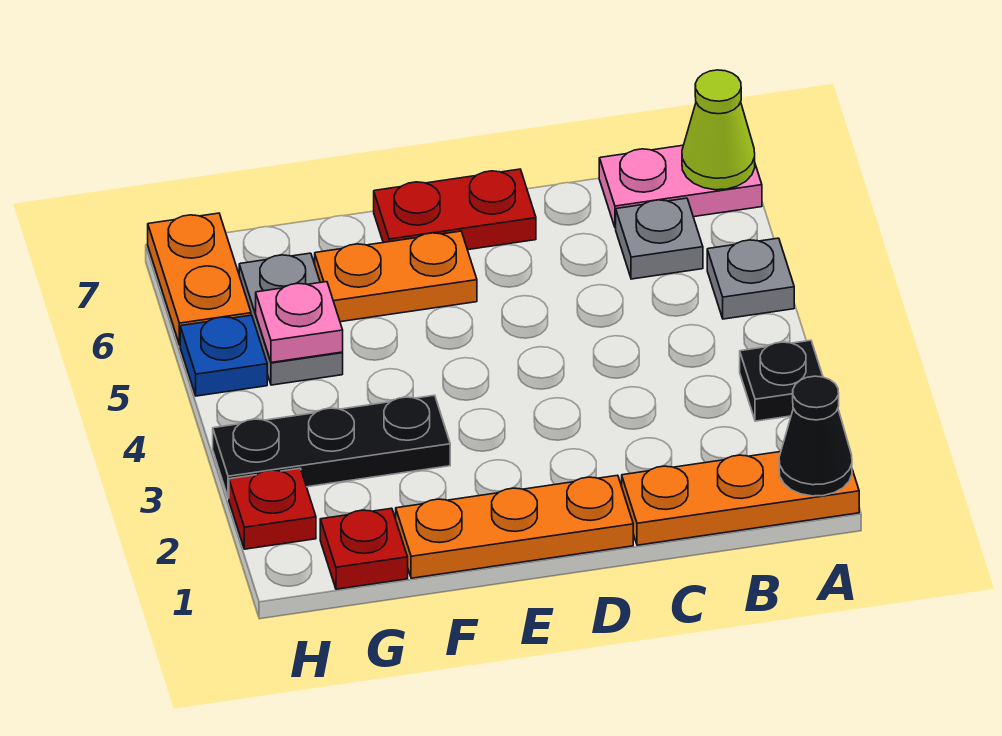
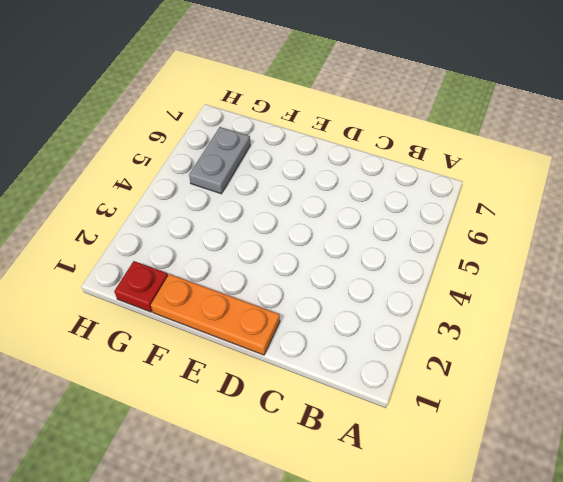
none -> orange 1x3 plate [622,452,859,545]
none -> black 1x1 plate [740,340,823,421]
none -> grey 1x1 plate [707,238,794,319]

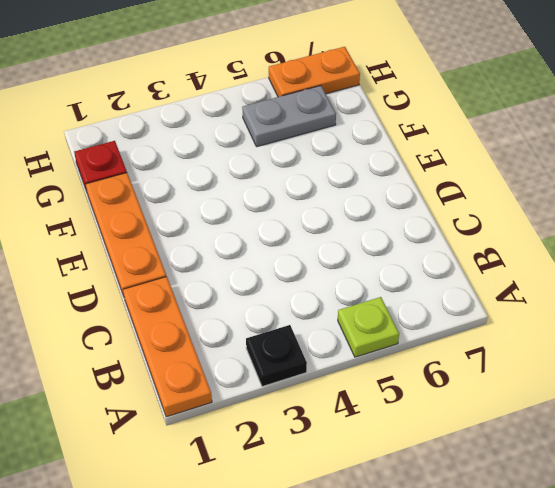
lime 1x1 plate [338,297,399,357] -> grey 1x1 plate [707,238,794,319]
none -> pink 1x2 plate [599,145,762,228]
none -> grey 1x1 plate [616,198,703,279]
none -> red 1x2 plate [374,169,536,250]

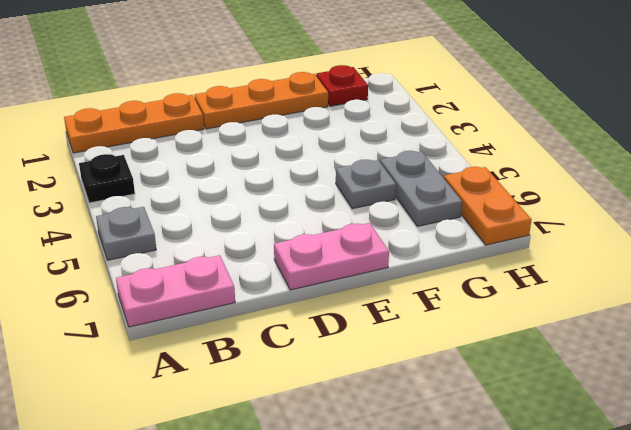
pink 1x2 plate [274,223,389,290] -> red 1x2 plate [374,169,536,250]
grey 1x1 plate [336,160,396,209] -> grey 1x1 plate moved to [616,198,703,279]
none -> orange 1x2 plate [315,231,477,322]
none -> black 1x3 plate [213,395,450,498]
none -> red 1x1 plate [229,468,316,549]

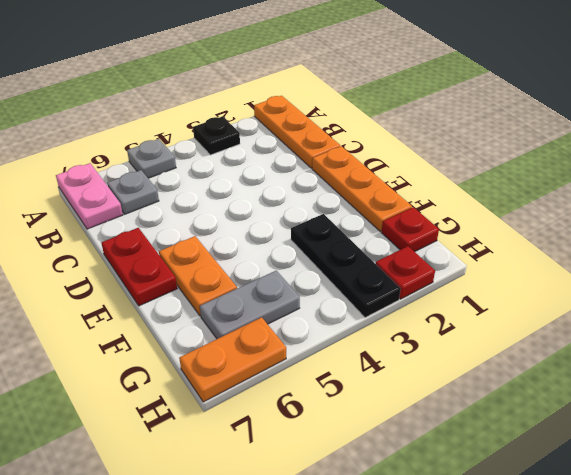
none -> blue 1x1 plate [180,315,267,396]
none -> black 1x1 cone [779,376,852,496]
none -> lime 1x1 cone [682,70,755,190]

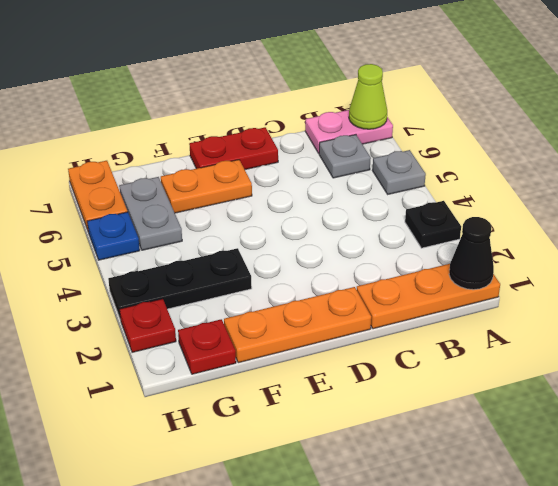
none -> pink 1x1 plate [256,282,343,362]

